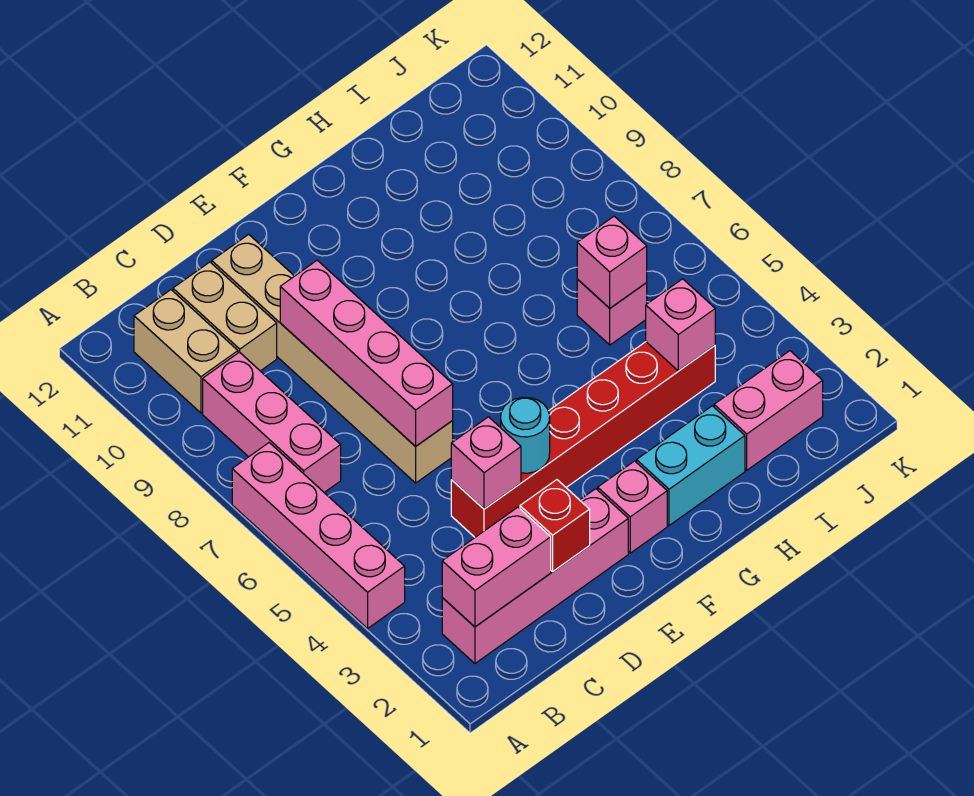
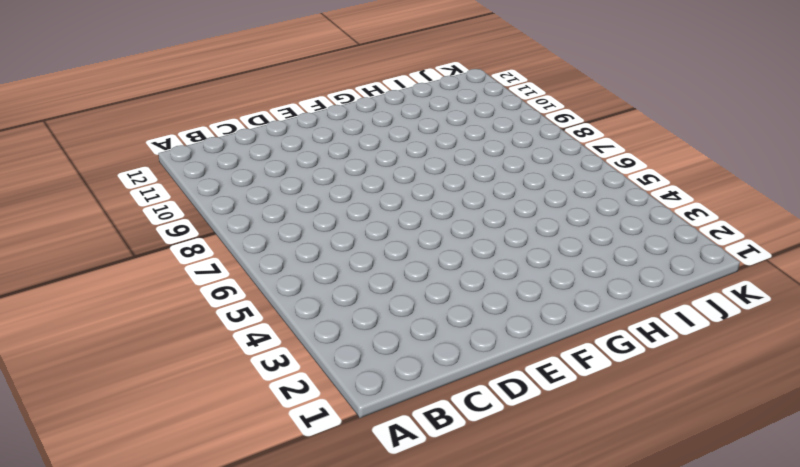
none -> pink 1x4 brick [232,443,405,628]
none -> pink 1x4 brick [442,489,628,663]
none -> pink 1x3 brick [203,352,341,492]

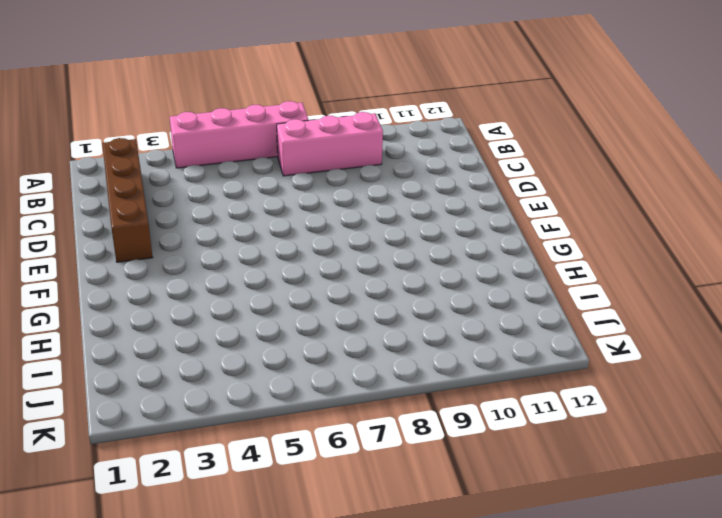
brown 1x4 brick [102,138,153,262] -> pink 1x4 brick [442,489,628,663]
none -> tan 1x2 brick [134,290,238,413]
none -> tan 1x2 brick [173,262,277,371]
none -> red 1x6 brick [451,342,715,537]

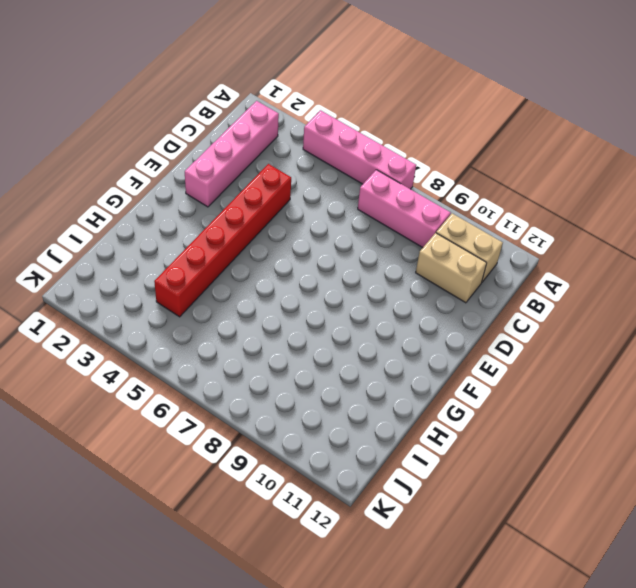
none -> tan 1x6 brick [212,234,453,483]
none -> pink 1x1 brick [598,461,667,553]
none -> cyan 1x2 brick [637,406,745,525]

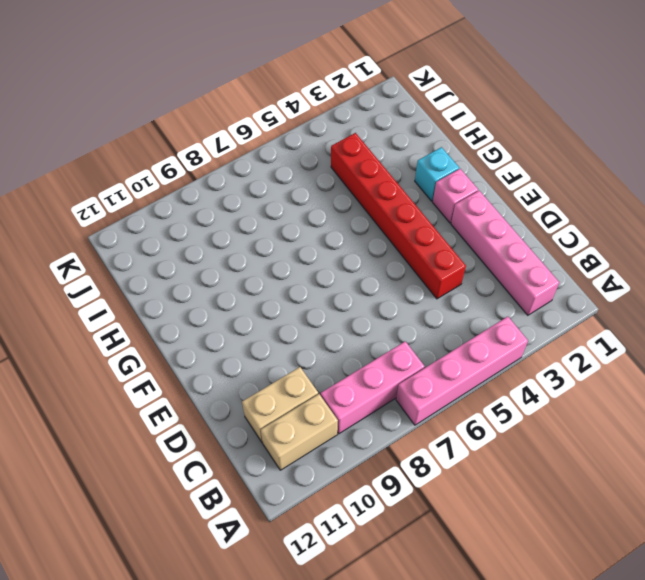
cyan 1x1 brick [415,147,459,201] -> cyan 1x2 brick [637,406,745,525]
none -> tan 1x6 brick [212,234,453,483]
none -> pink 1x2 brick [714,351,823,470]
none -> pink 1x1 brick [577,279,647,345]

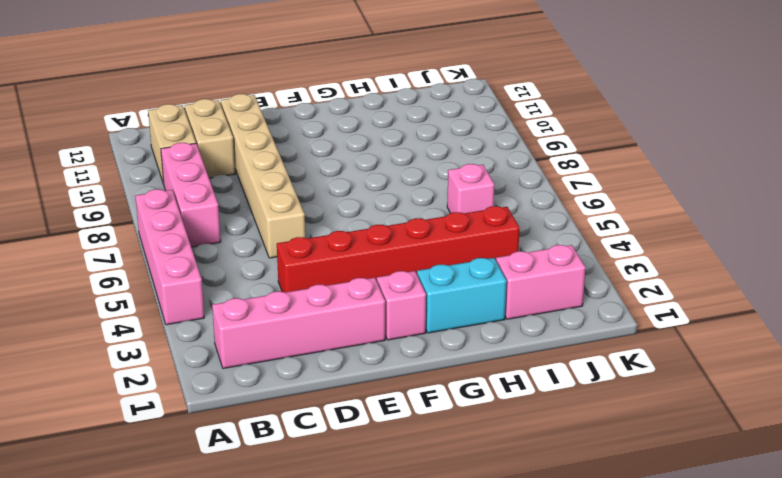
none -> pink 1x2 brick [442,507,551,627]
none -> red 1x1 brick [520,480,590,571]
none -> pink 1x1 brick [451,417,521,509]

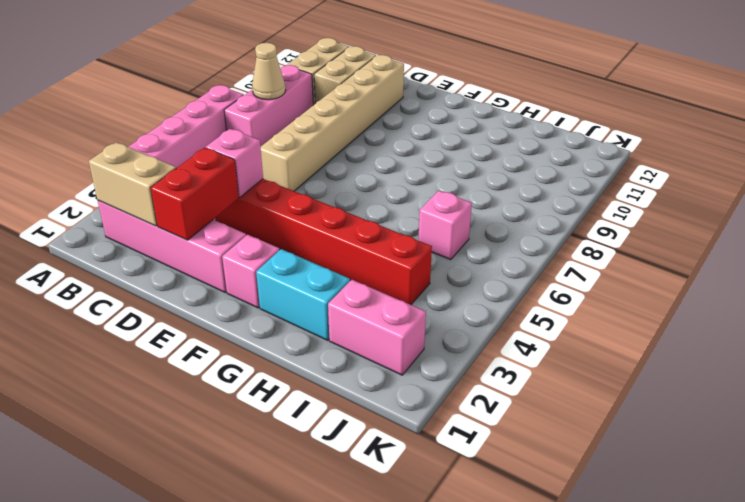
tan 1x2 brick [89,142,176,226] -> pink 1x2 brick [442,507,551,627]
tan 1x1 cone [252,43,286,100] -> none
red 1x2 brick [151,148,239,240] -> red 1x1 brick [520,480,590,571]
none -> pink 1x4 brick [280,260,453,446]
none -> cyan 1x1 round brick [501,397,550,473]
none -> pink 1x1 brick [646,279,715,371]

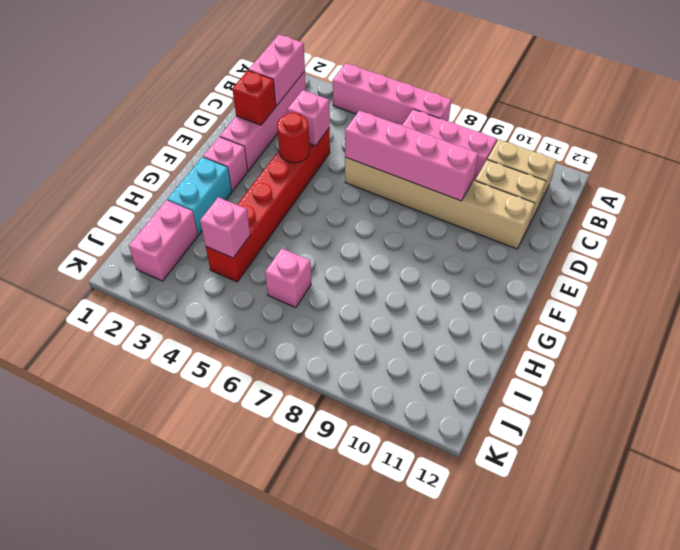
red 1x1 round brick [277,112,309,163] -> cyan 1x1 round brick [501,397,550,473]
none -> pink 1x1 brick [577,216,647,308]

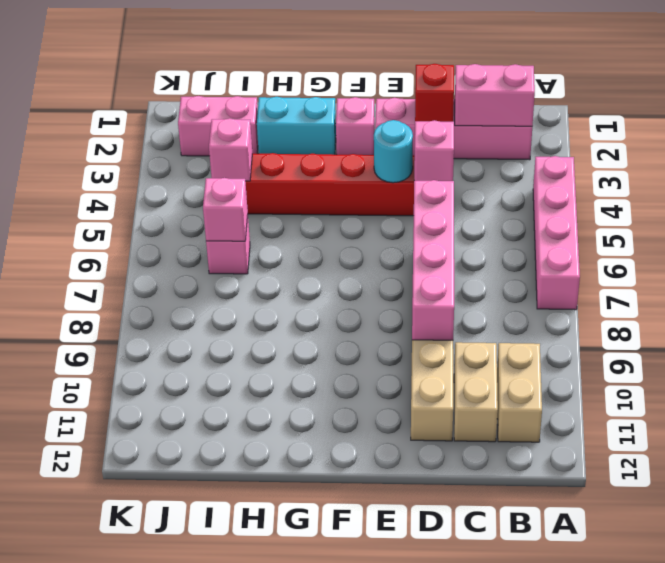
none -> pink 1x3 brick [203,352,341,492]

